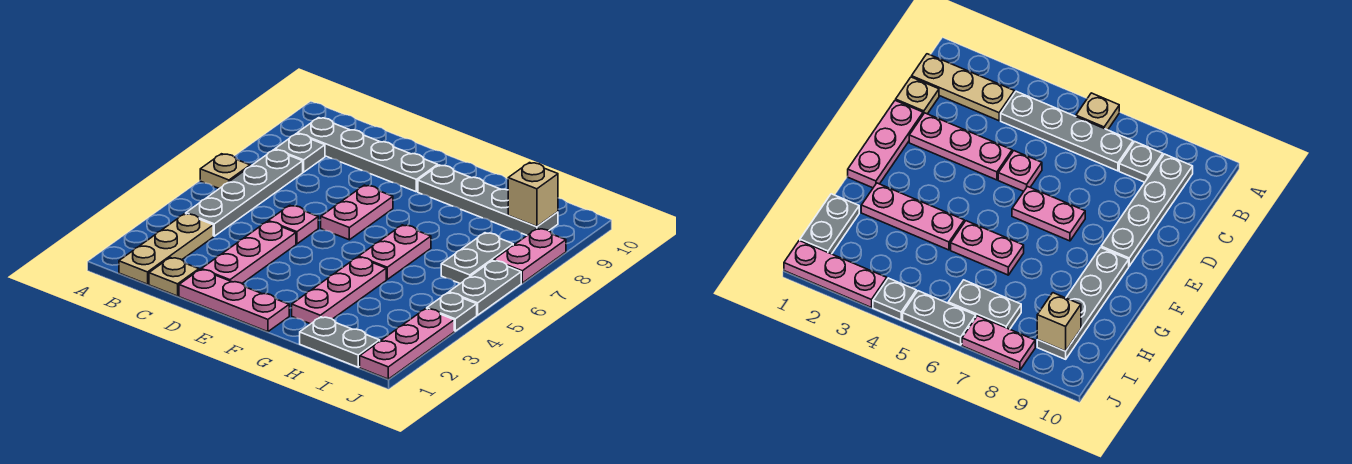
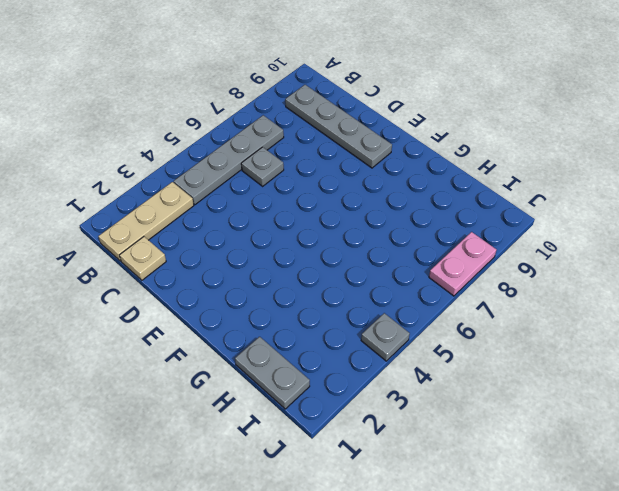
grey 1x1 plate [241,147,284,186] -> grey 1x1 plate moved to [275,134,325,172]
none -> tan 1x1 plate [200,154,250,189]
none -> pink 1x3 plate [179,269,289,332]
none -> pink 1x3 plate [201,221,296,283]

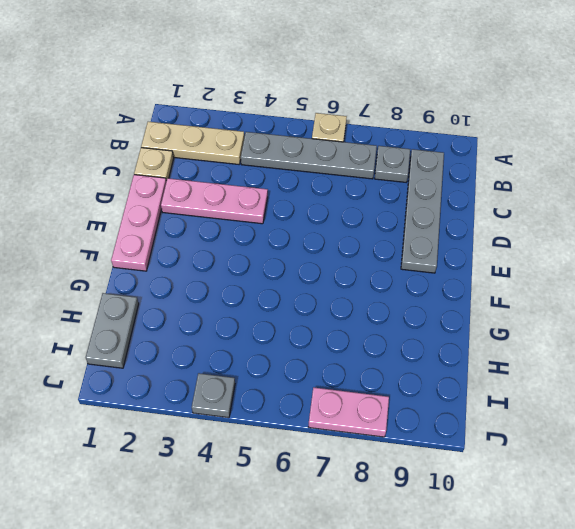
none -> pink 1x1 plate [268,205,318,244]
none -> pink 1x2 plate [321,185,393,240]
none -> grey 1x4 plate [418,165,558,235]

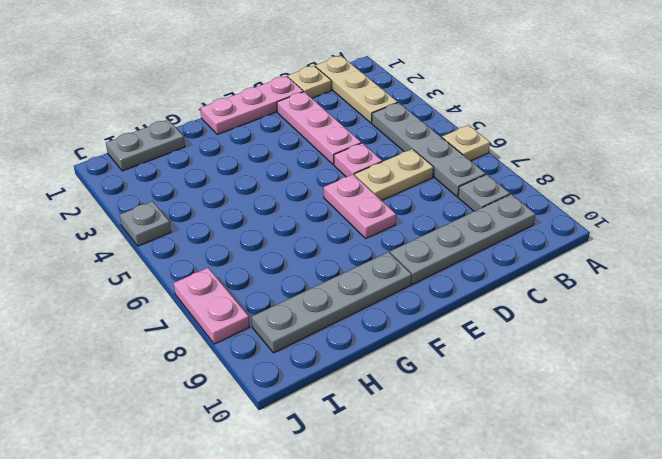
tan 1x2 plate [355,149,433,200] -> none
none -> pink 1x3 plate [292,257,386,324]
none -> pink 1x2 plate [359,225,431,279]
none -> grey 1x2 plate [441,233,513,283]

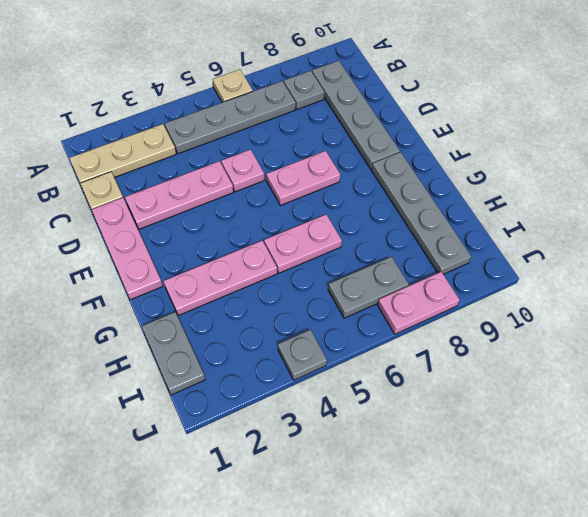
none -> pink 1x3 plate [360,309,454,379]
none -> grey 1x2 plate [449,260,521,315]
none -> tan 1x1 brick [508,163,558,227]

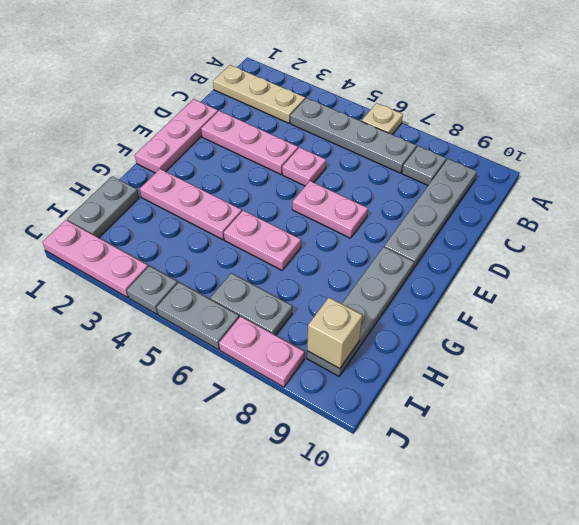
none -> tan 1x1 plate [149,258,199,296]

